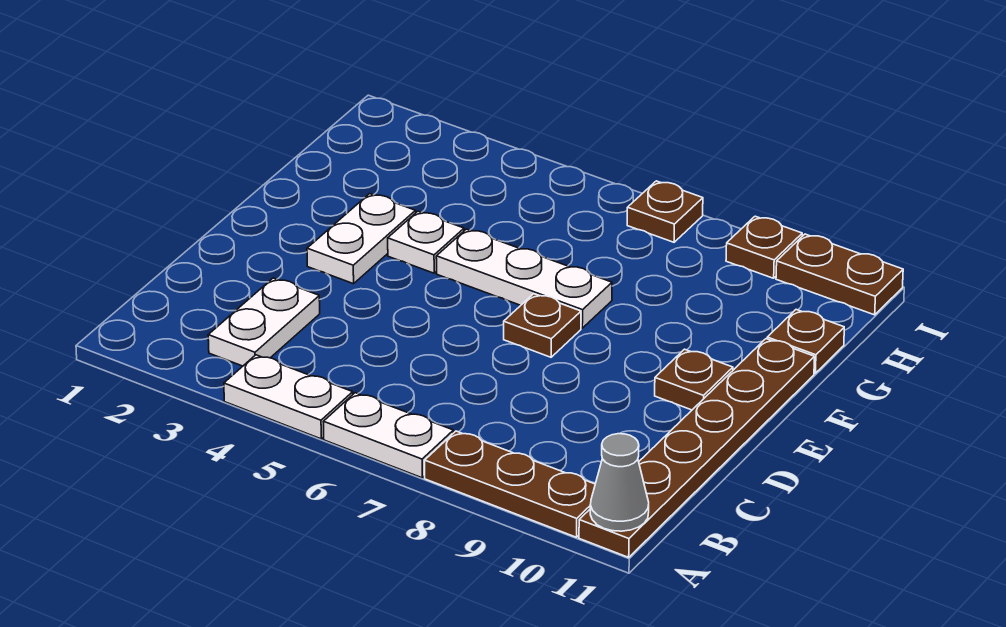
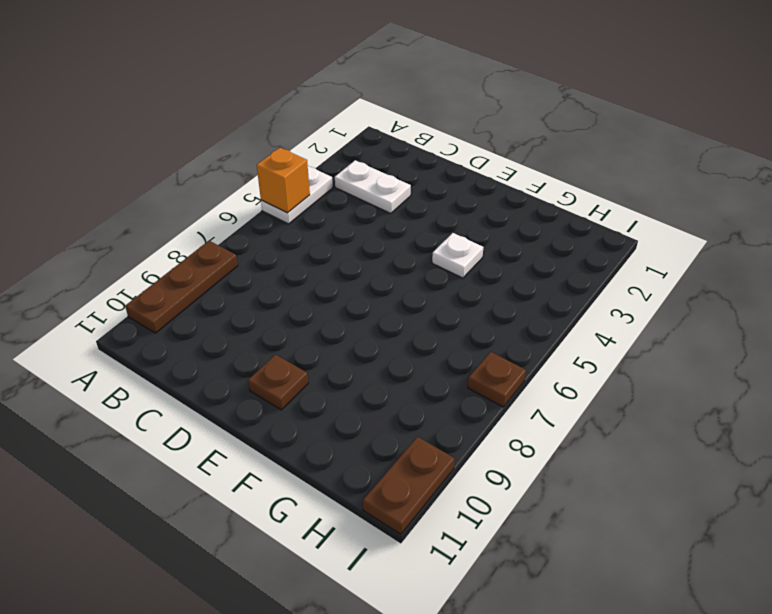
orange 1x1 brick [257,148,310,213] -> none
none -> white 1x2 plate [323,393,453,478]
none -> brown 1x6 plate [579,339,815,557]
none -> white 1x2 plate [307,194,416,284]

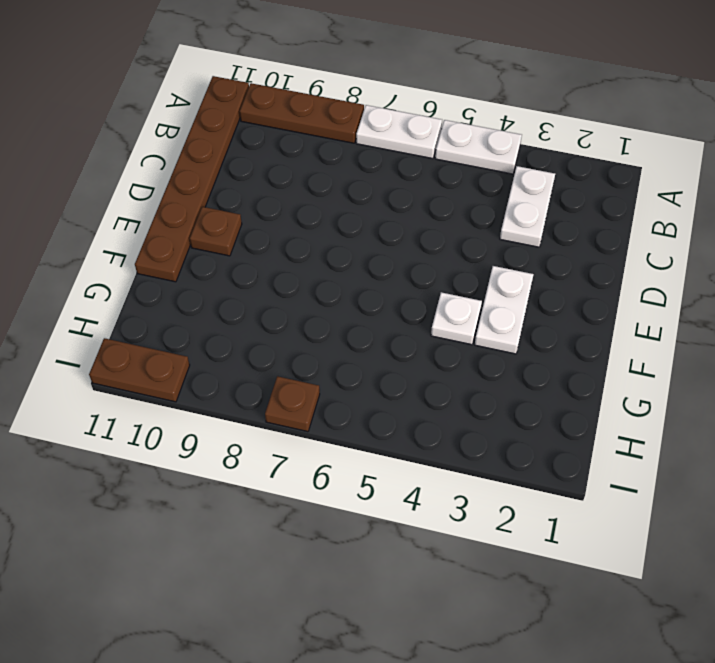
none -> brown 1x1 plate [504,294,581,357]
none -> white 1x3 plate [436,229,612,328]
none -> brown 1x1 plate [767,310,844,373]

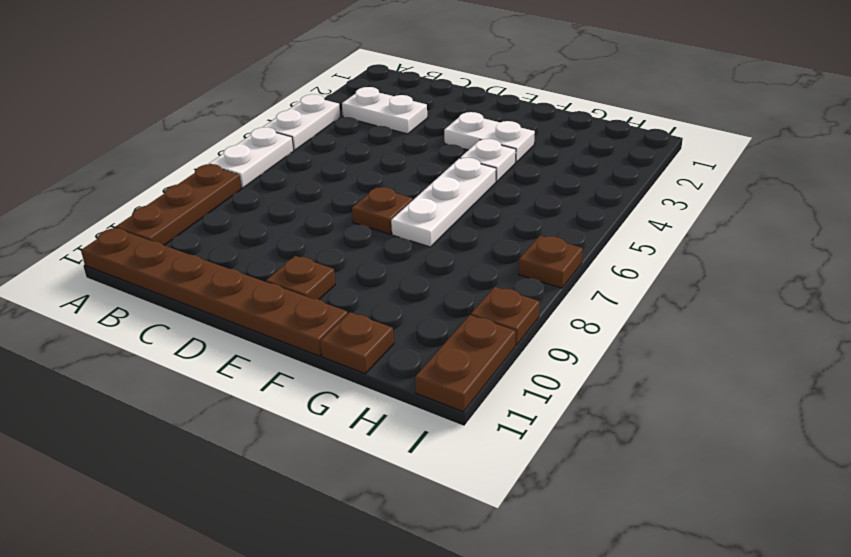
none -> grey 1x1 cone [590,434,649,531]

